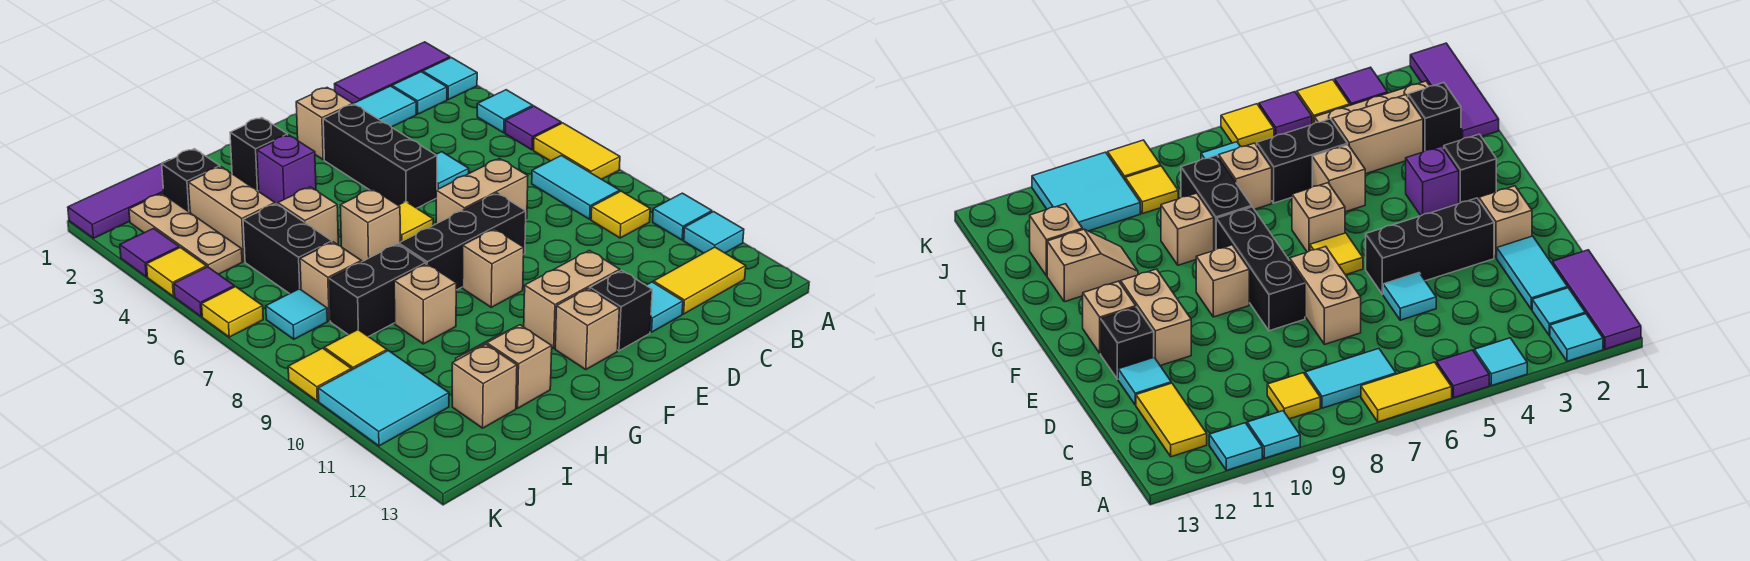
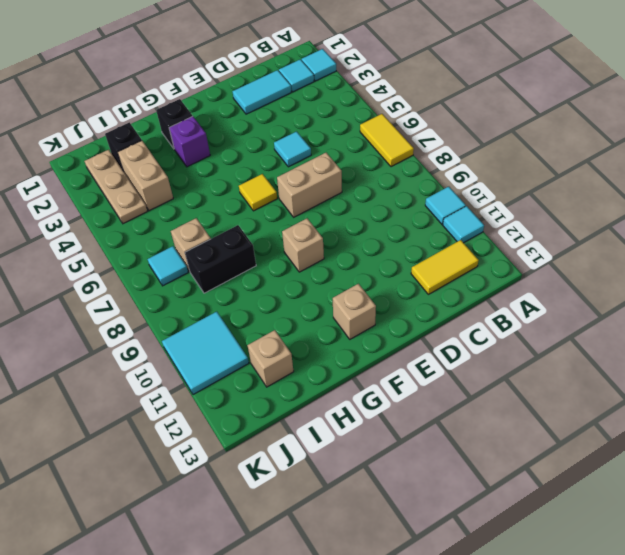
none -> purple 1x3 tile [335,42,450,103]
none -> cyan 1x1 tile [477,90,533,133]
none -> purple 1x1 tile [505,106,561,150]
none -> cyan 1x2 tile [532,156,620,219]

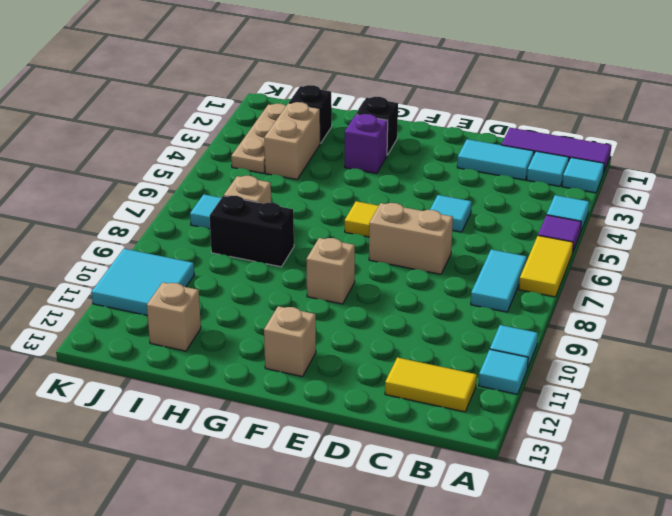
none -> yellow 1x1 tile [591,191,650,238]
none -> cyan 1x1 tile [646,282,683,332]
none -> tan 1x1 brick [296,88,353,160]
none -> black 1x3 brick [323,104,437,208]

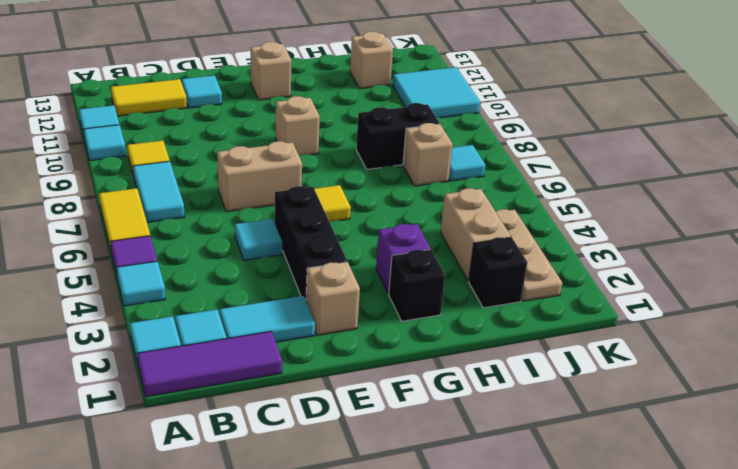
none -> black 1x3 brick [399,193,526,290]
none -> tan 1x2 brick [524,250,620,348]
none -> black 1x1 brick [590,270,652,351]
none -> tan 1x1 brick [340,189,400,262]

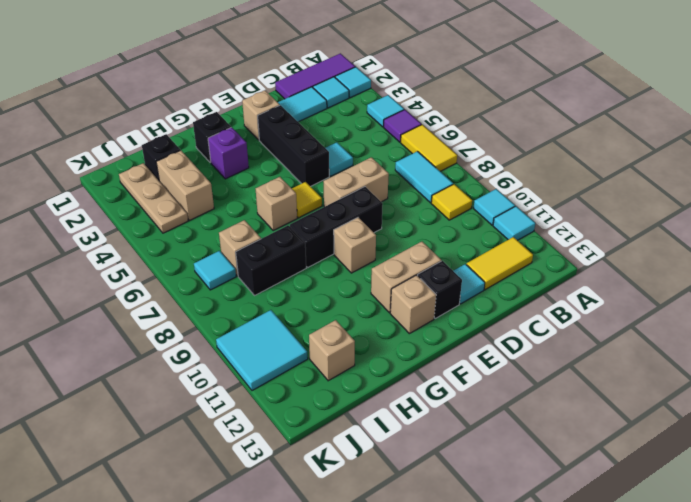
none -> tan 1x1 brick [278,187,338,245]
none -> tan 1x1 brick [394,264,456,344]
none -> tan 1x2 slope [456,325,552,408]
none -> purple 1x3 tile [68,160,169,238]

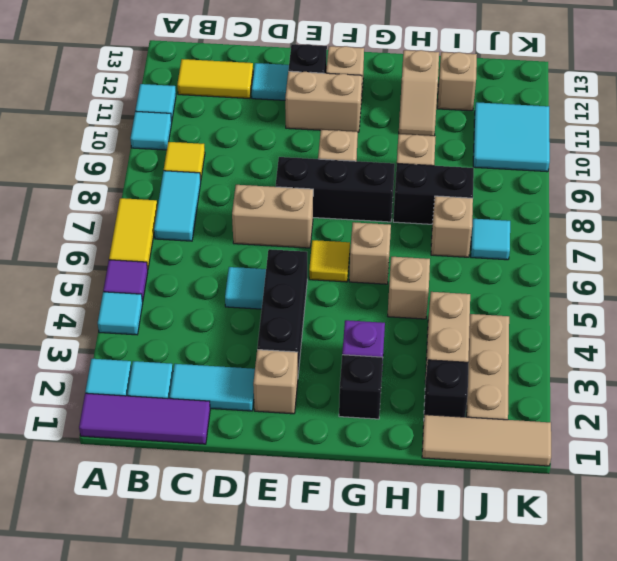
tan 1x3 tile [422,415,551,466] -> purple 1x3 tile [68,160,169,238]
none -> black 1x2 brick [243,204,332,294]
none -> yellow 1x1 tile [324,330,387,370]
none -> purple 1x1 tile [120,229,179,277]
none -> yellow 1x1 tile [147,248,206,296]

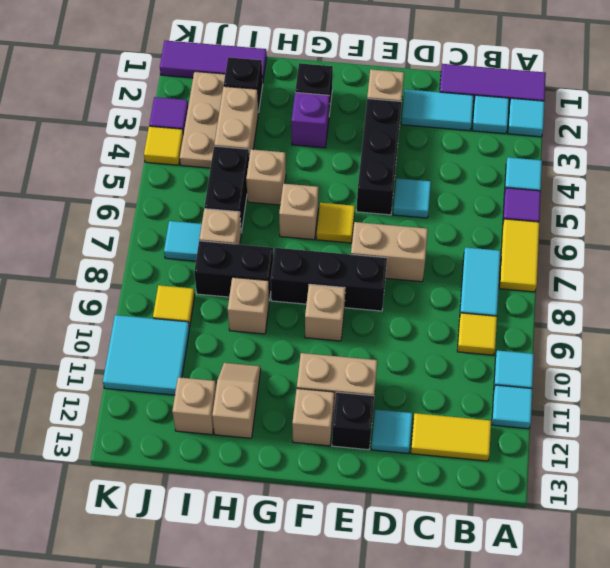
none -> purple 1x1 tile [174,267,234,317]
none -> yellow 1x1 tile [202,287,263,337]
none -> yellow 1x1 tile [288,348,351,401]

